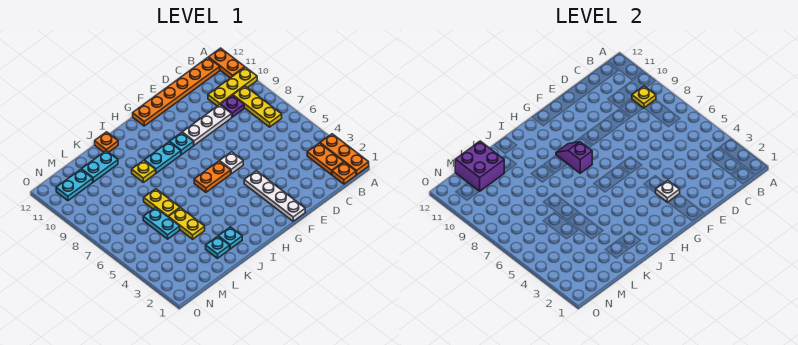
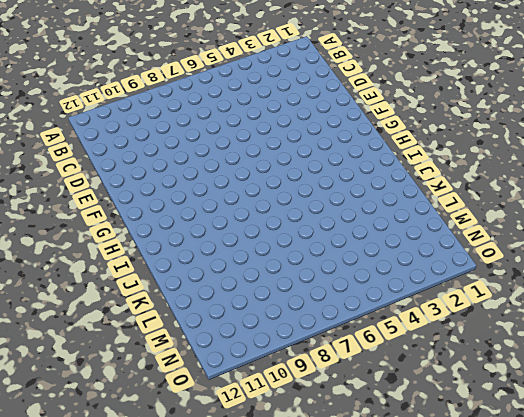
none -> orange 1x3 plate [320,134,369,175]
none -> yellow 1x3 plate [208,67,257,106]
none -> orange 1x2 plate [209,48,245,78]

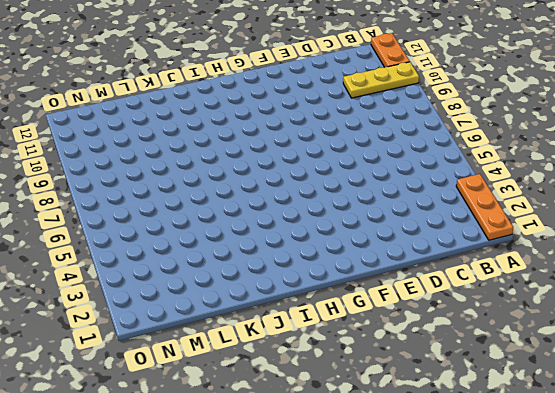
none -> orange 1x1 plate [332,162,356,184]
none -> orange 1x2 plate [307,143,344,175]
none -> yellow 1x3 plate [233,86,282,127]

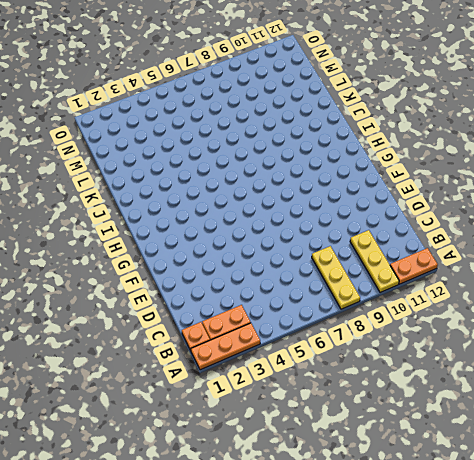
yellow 1x3 plate [312,246,360,309] -> yellow 1x3 plate turned to [233,86,282,127]
none -> orange 1x6 plate [133,58,220,126]
none -> purple 1x1 plate [220,95,244,117]
none -> white 1x3 plate [182,105,232,145]

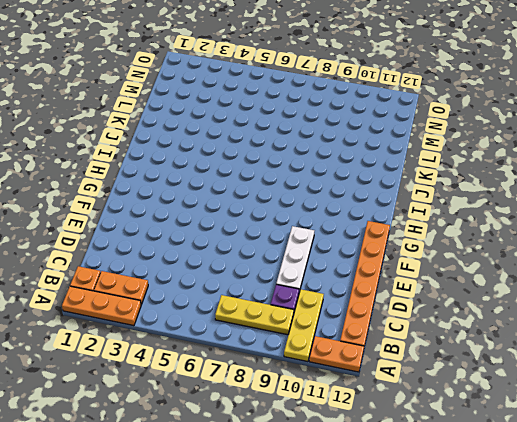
none -> white 1x4 plate [244,171,305,221]
none -> white 1x1 plate [220,152,243,174]
none -> orange 1x2 plate [194,161,231,192]

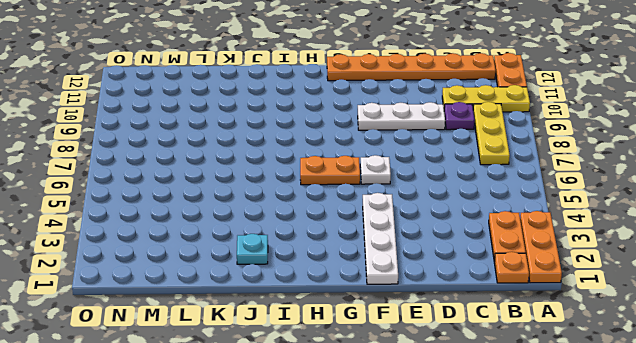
none -> cyan 1x1 plate [170,133,194,155]
none -> cyan 1x2 plate [144,142,181,173]
none -> yellow 1x1 plate [132,160,156,182]

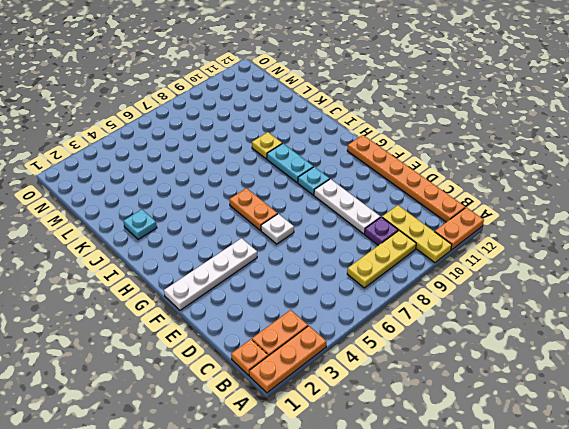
none -> orange 1x1 plate [95,132,118,152]
none -> cyan 1x1 plate [206,236,230,258]
none -> yellow 1x2 plate [169,208,205,239]

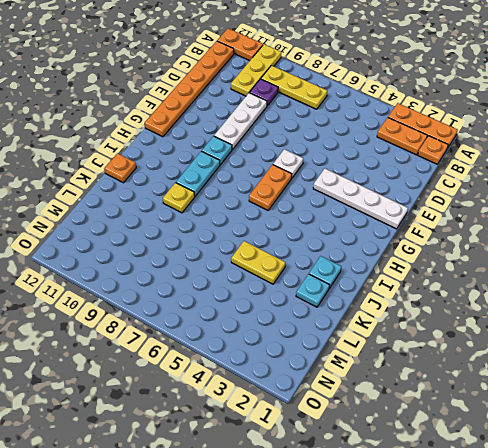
none -> yellow 1x2 plate [144,189,180,217]
none -> cyan 1x2 plate [82,151,118,182]
none -> cyan 1x2 plate [143,208,180,239]

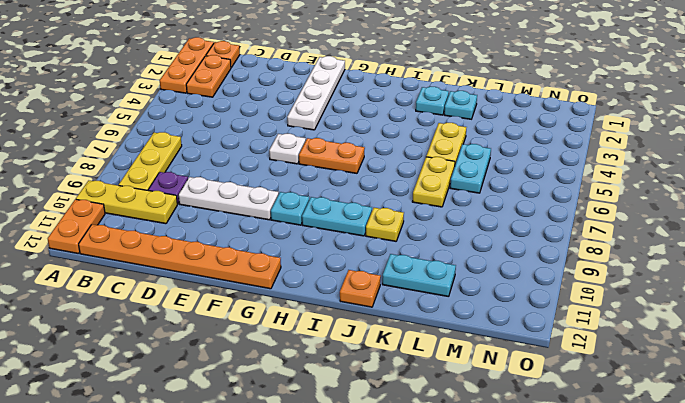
none -> cyan 1x2 plate [56,169,93,201]
none -> yellow 1x1 plate [632,86,656,108]
none -> white 1x1 plate [656,180,680,202]

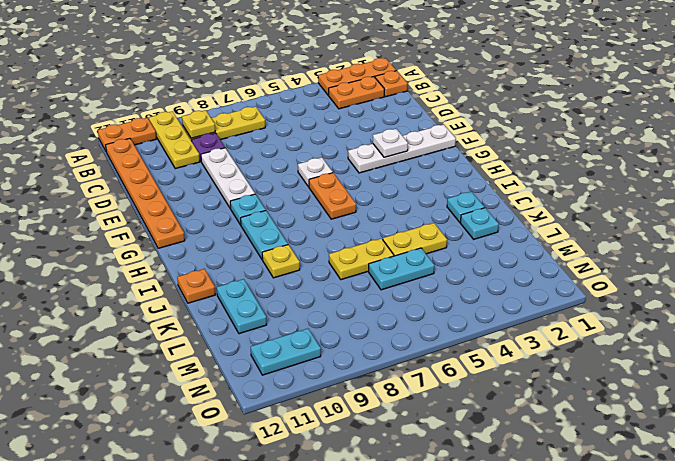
cyan 1x2 plate [251,329,321,375] -> cyan 1x2 plate turned to [56,169,93,201]
none -> purple 1x2 slope [556,142,592,173]
none -> purple 2x2 brick [455,141,504,191]

